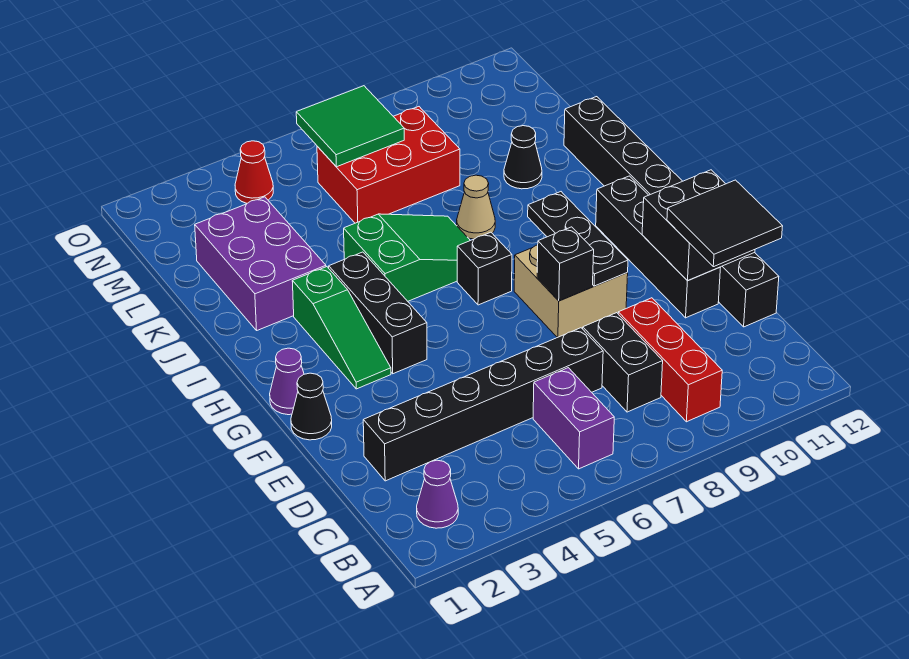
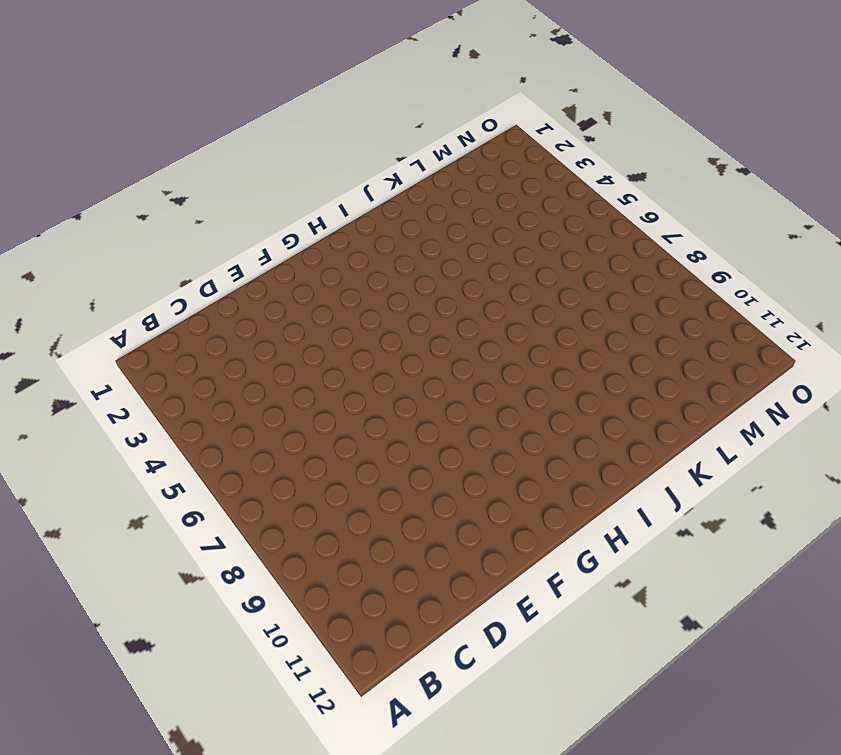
none -> purple 1x1 cone [417,460,458,528]
none -> purple 1x2 brick [533,368,614,469]
none -> red 1x3 brick [618,298,722,422]

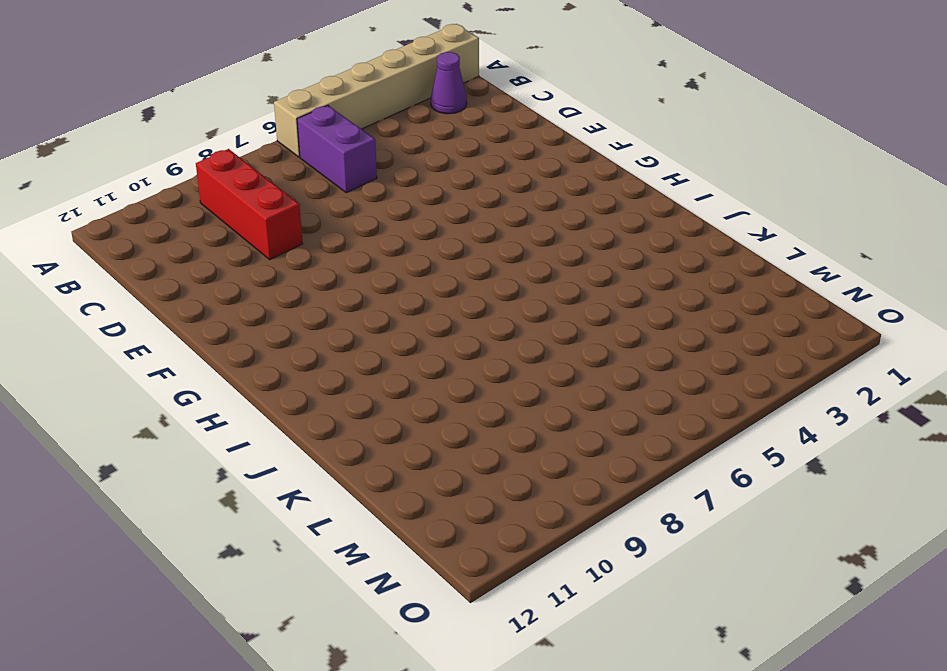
tan 1x6 brick [274,24,479,157] -> none
none -> black 1x2 brick [583,313,663,412]
none -> black 1x6 brick [363,328,603,481]
none -> black 1x8 brick [564,97,779,327]

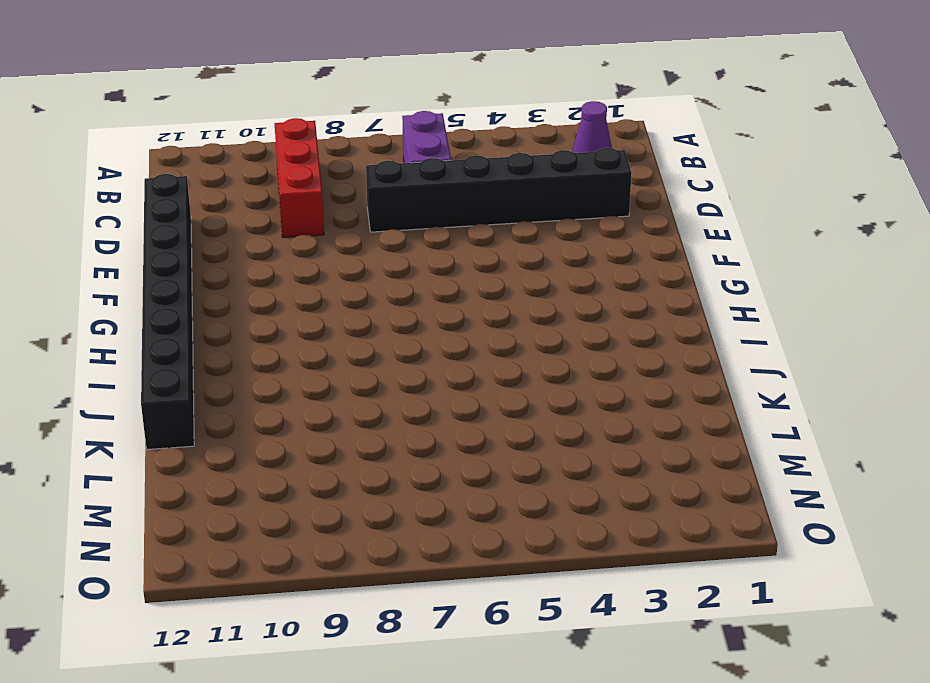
none -> black 1x2 brick [583,313,663,412]
none -> black 1x4 brick [596,176,720,318]
none -> black 1x1 cone [291,373,332,440]

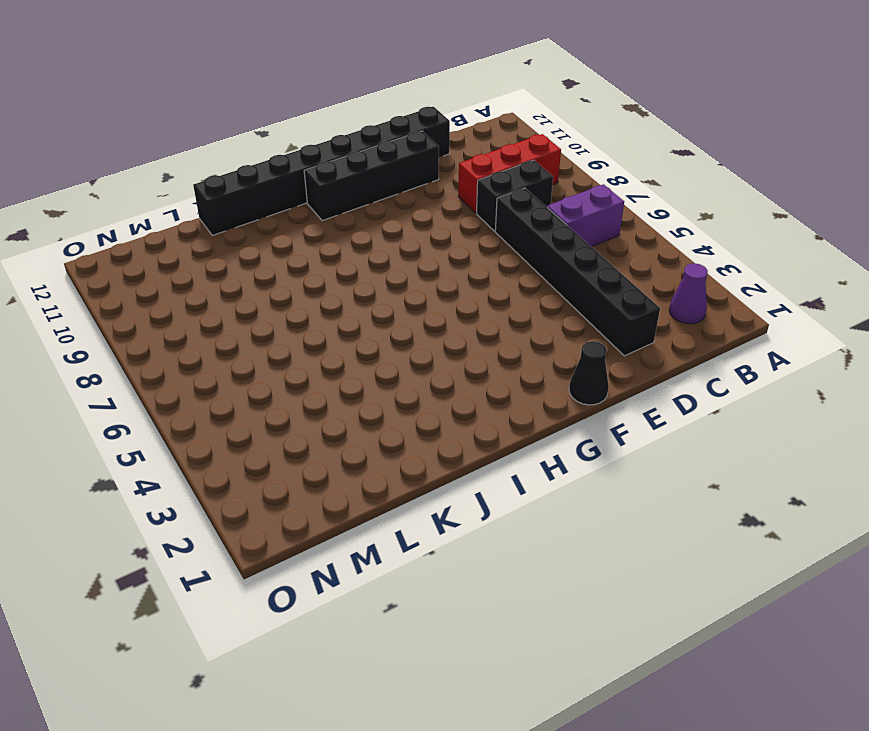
none -> tan 2x2 brick [514,245,628,338]
none -> purple 1x1 cone [270,348,304,415]
none -> green 1x3 slope [292,267,391,389]

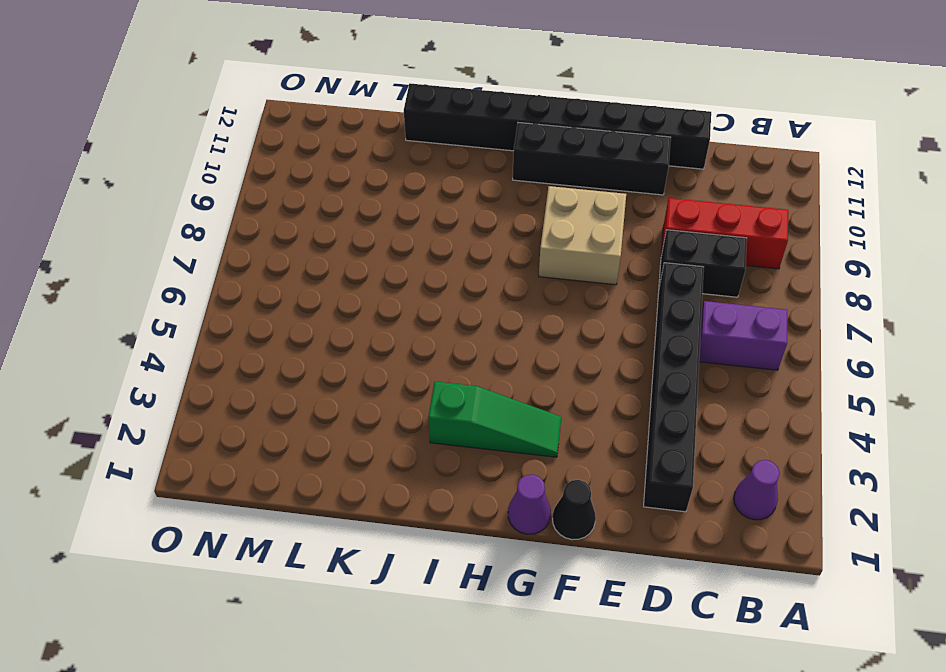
none -> black 1x3 brick [329,252,427,374]
none -> black 1x1 brick [457,232,512,305]
none -> green 2x3 slope [344,214,470,301]

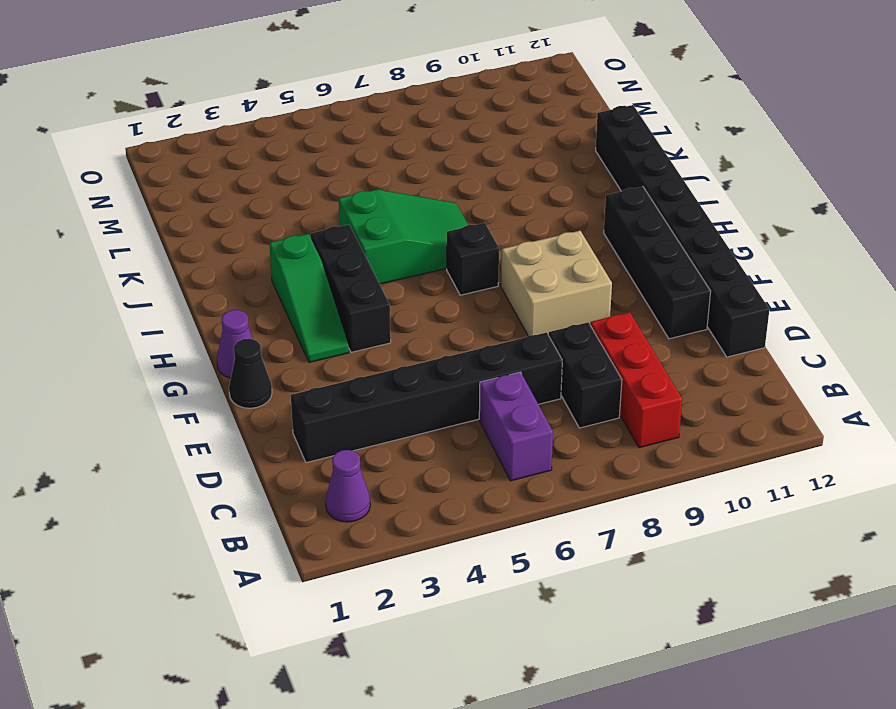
none -> purple 2x3 brick [195,197,326,330]
none -> tan 1x1 cone [457,175,495,239]
none -> black 1x1 cone [504,126,542,189]

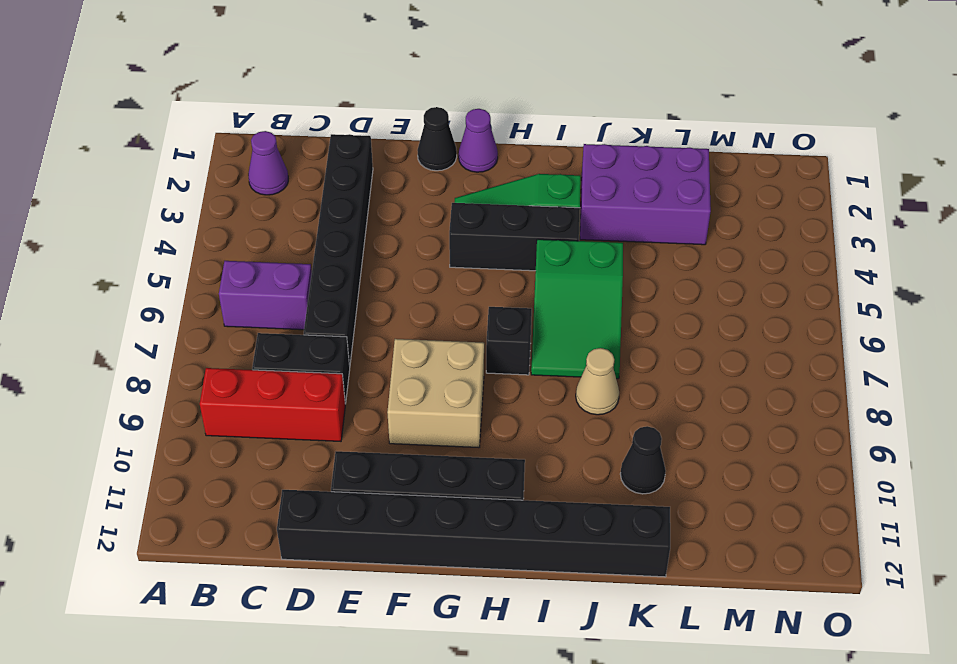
none -> red 2x3 brick [317,107,460,223]
none -> red 1x1 cone [235,141,273,203]
none -> black 2x2 brick [642,170,755,281]

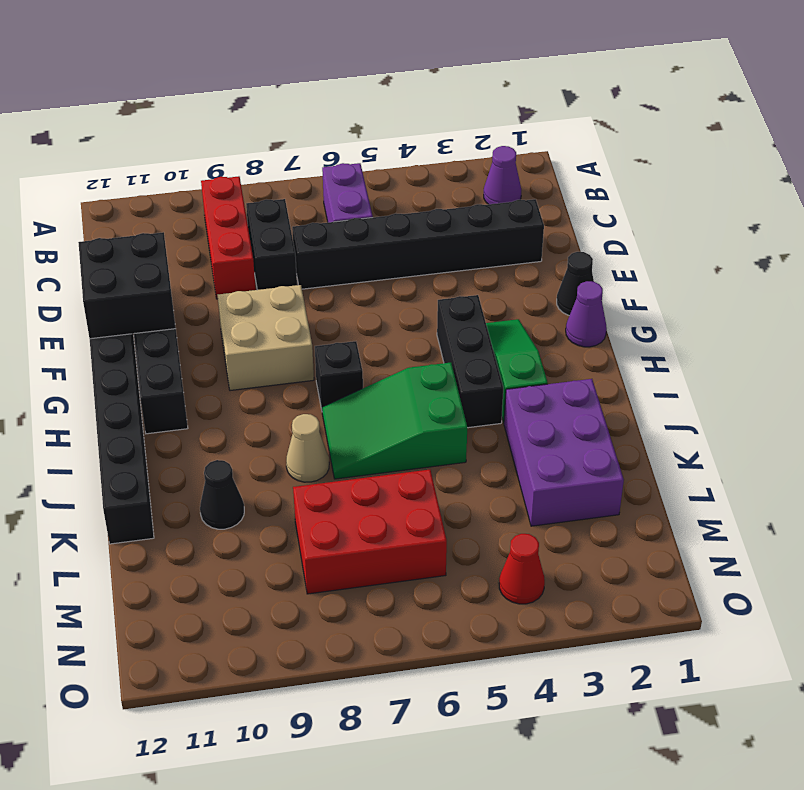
none -> black 1x1 brick [537,227,594,301]
none -> black 1x3 plate [528,192,628,286]
none -> green 2x2 tile [296,86,404,167]

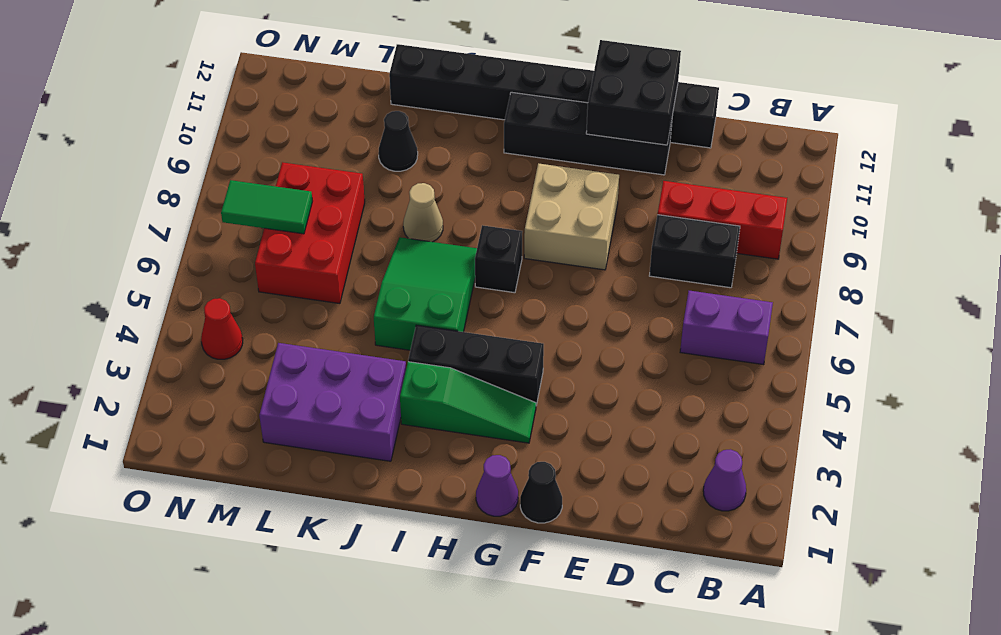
green 1x2 tile [221,180,312,234] -> green 2x2 tile [296,86,404,167]
none -> black 1x6 brick [363,328,603,481]
none -> black 1x1 brick [537,227,594,301]
none -> black 1x3 plate [528,192,628,286]

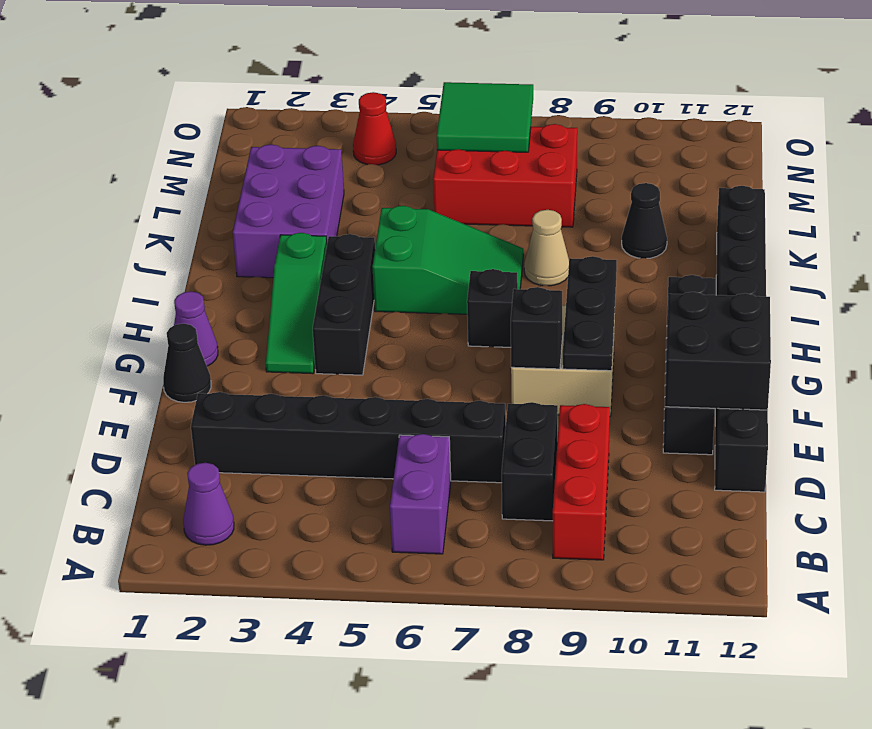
none -> black 2x2 tile [667,180,783,267]

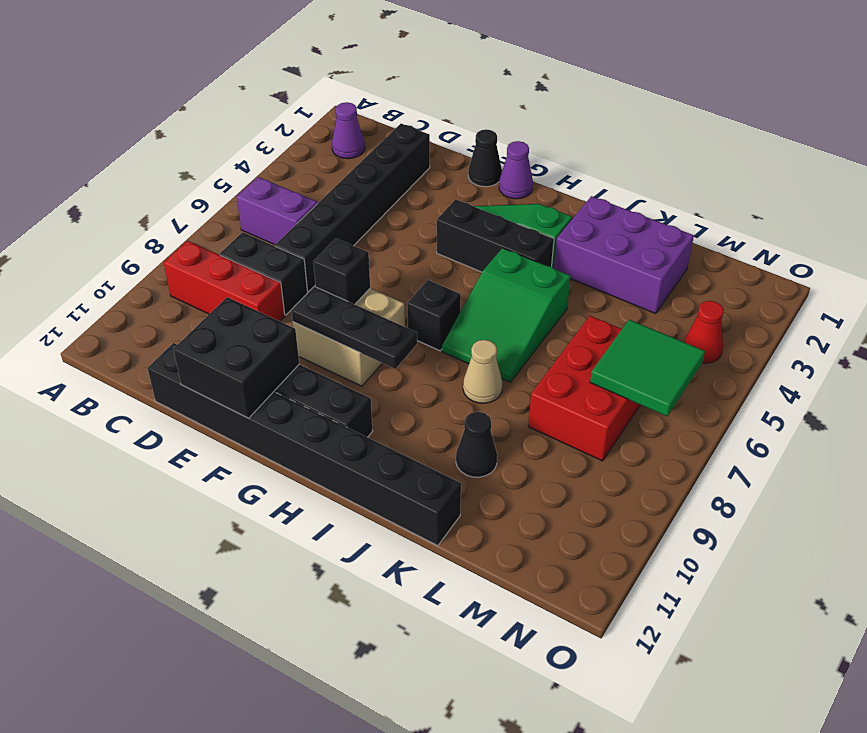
none -> black 2x2 tile [667,180,783,267]

